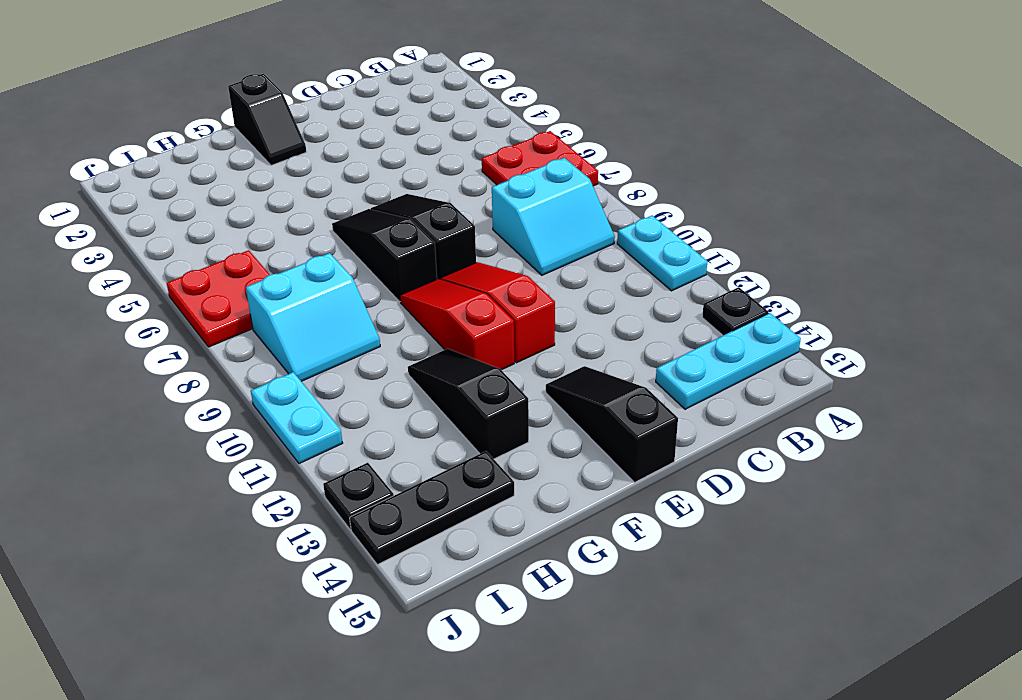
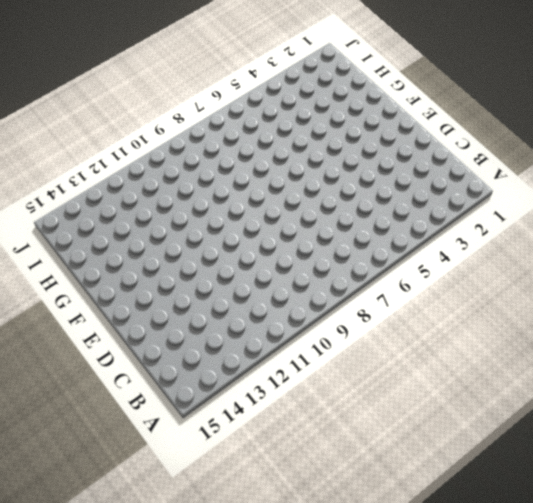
none -> red 2x2 plate [482,131,598,186]
none -> cyan 1x2 plate [617,216,707,291]
none -> black 1x1 plate [702,287,768,335]

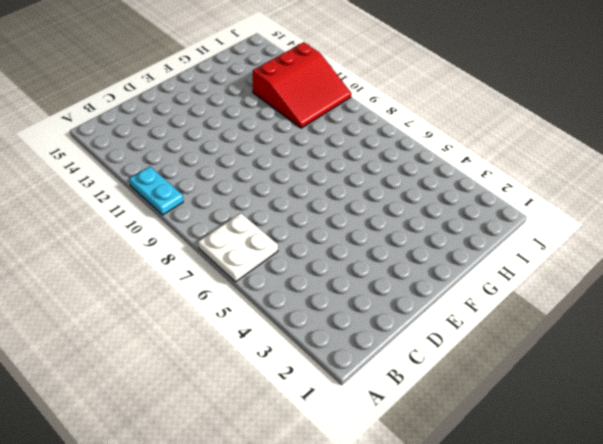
white 2x2 plate [198,213,278,282] -> red 2x2 plate [482,131,598,186]
red 3x3 slope [253,42,351,128] -> cyan 1x2 plate [251,372,342,464]
none -> black 1x1 plate [702,287,768,335]
none -> cyan 1x3 plate [656,313,801,409]
none -> cyan 2x2 slope [492,158,615,275]

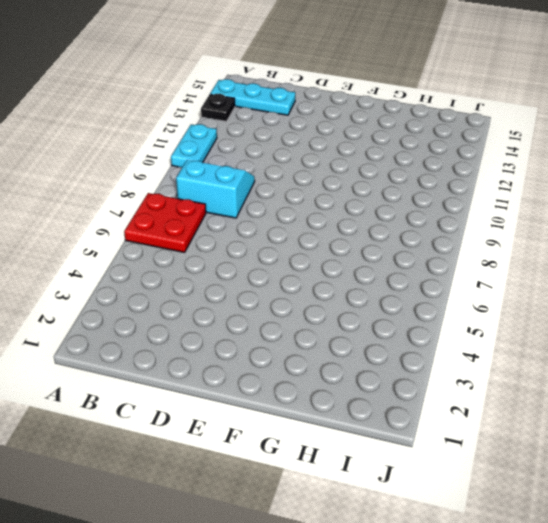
none -> black 1x3 slope [371,194,476,279]
none -> red 1x3 slope [440,262,555,363]
none -> black 1x3 slope [546,366,678,483]

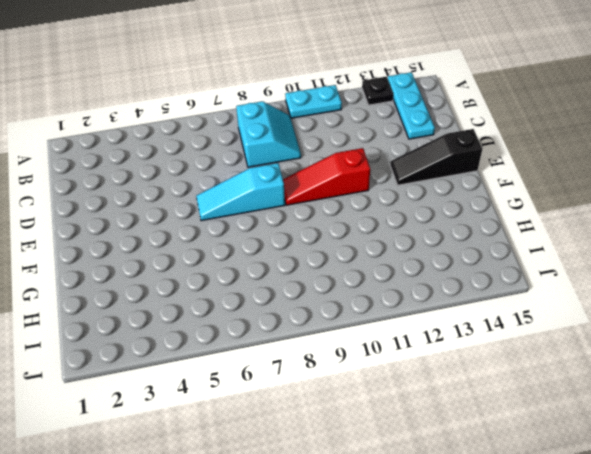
cyan 1x3 slope [196,163,285,221] -> black 1x3 slope [371,194,476,279]
none -> red 2x2 plate [482,131,598,186]
none -> black 1x2 slope [228,74,306,165]
none -> black 1x3 slope [332,209,437,302]

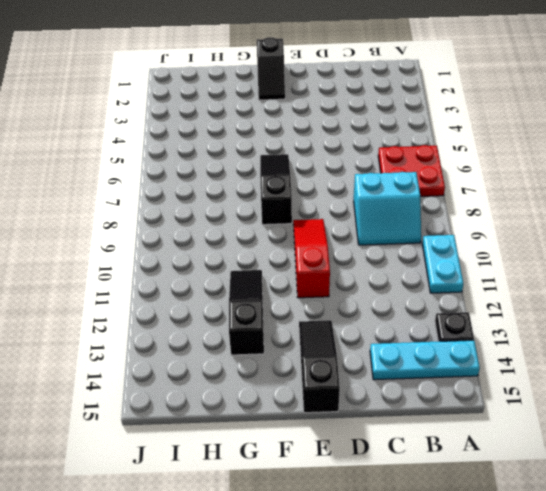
none -> black 1x3 slope [371,194,476,279]
none -> red 1x3 slope [400,279,514,370]
none -> cyan 2x2 slope [246,253,380,381]

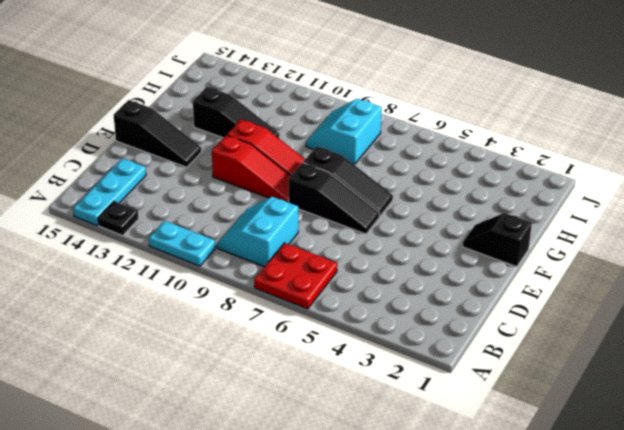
none -> black 1x3 plate [350,451,514,565]
none -> red 2x2 plate [167,250,270,347]
none -> cyan 1x2 plate [251,372,342,464]

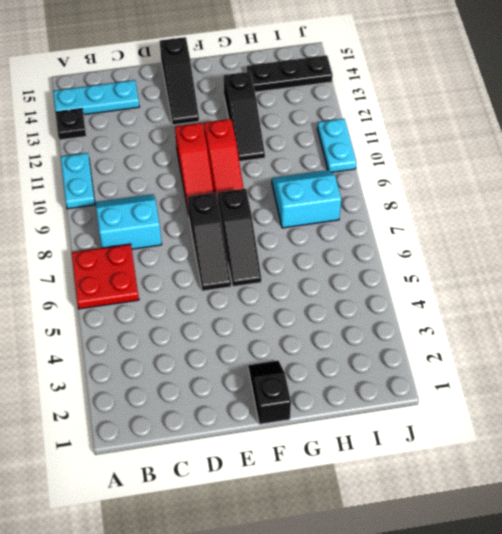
none -> red 2x2 plate [167,250,270,347]
none -> black 1x1 plate [323,463,394,530]

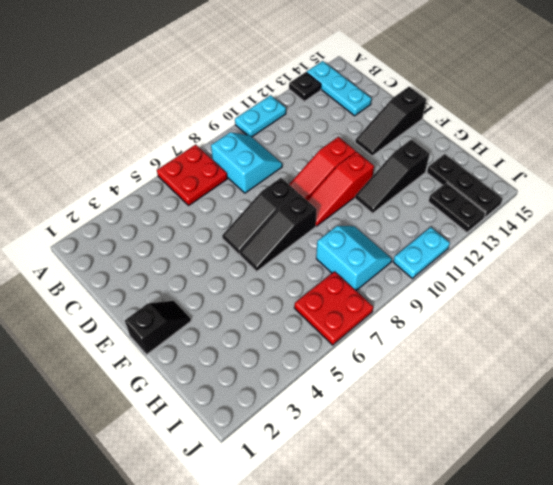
black 1x2 plate [429,183,485,232] -> black 1x1 plate [323,463,394,530]

